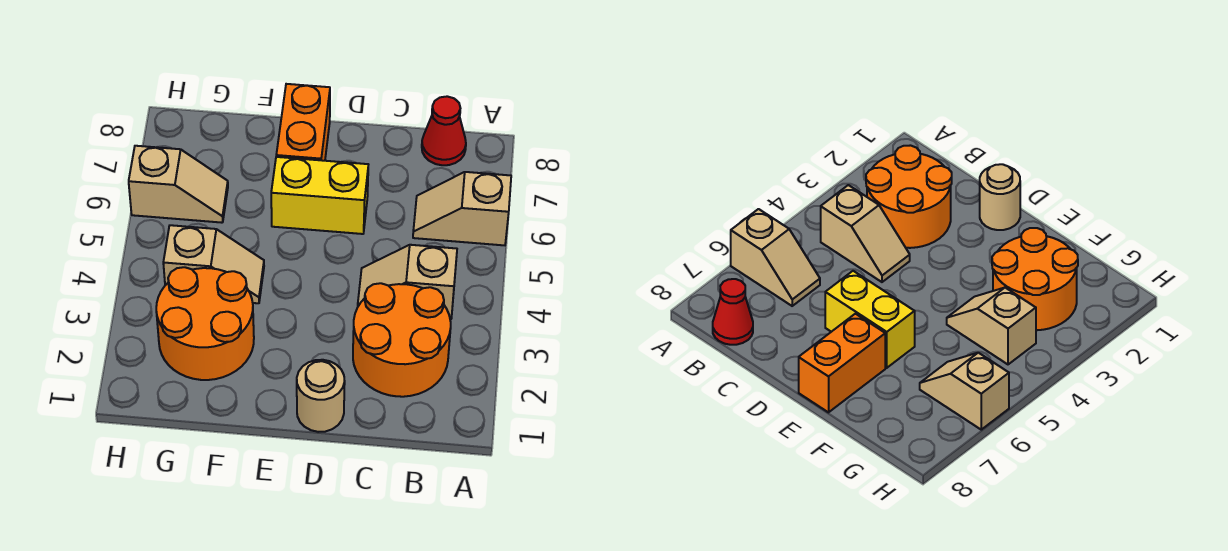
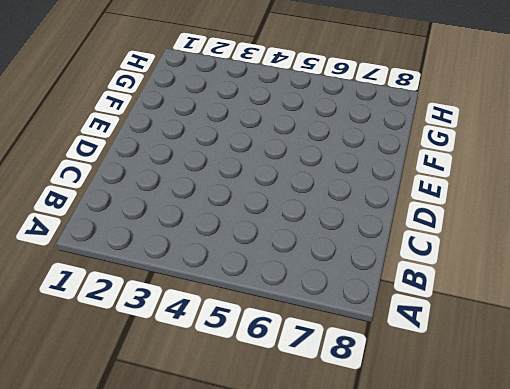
none -> tan 1x2 slope [413,172,511,245]
none -> orange 2x2 round brick [353,283,451,397]

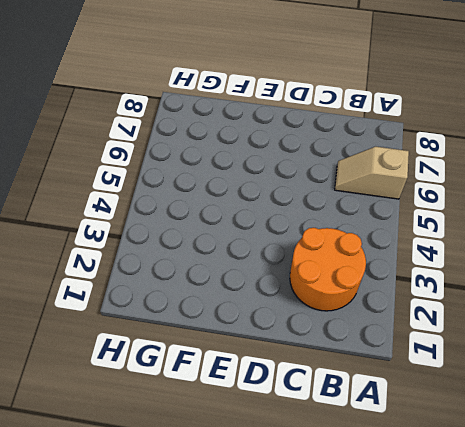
none -> tan 1x2 slope [358,245,457,319]
none -> red 1x1 cone [422,96,466,165]

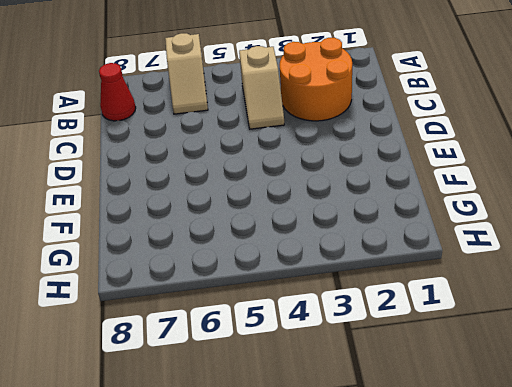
none -> tan 1x1 round brick [297,360,345,432]
none -> yellow 1x2 brick [271,157,368,234]

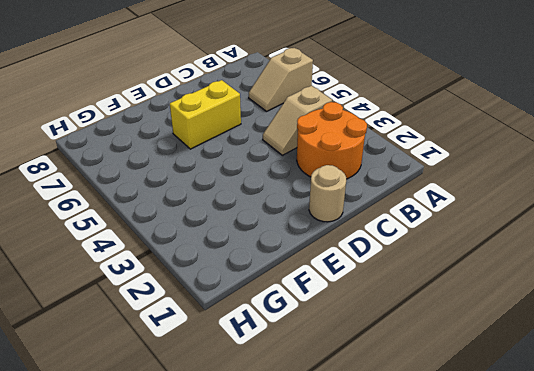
none -> red 1x1 cone [422,96,466,165]
none -> orange 1x2 brick [276,84,330,161]

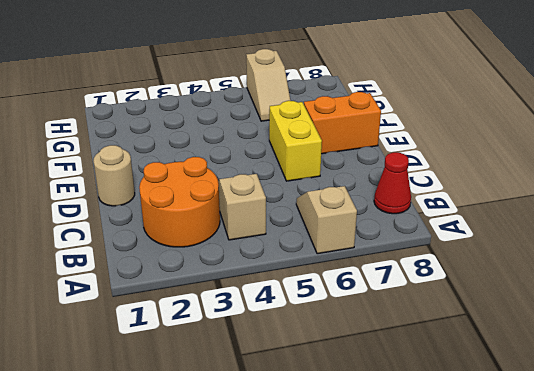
none -> orange 2x2 round brick [156,267,254,380]
none -> tan 1x2 slope [163,225,264,303]

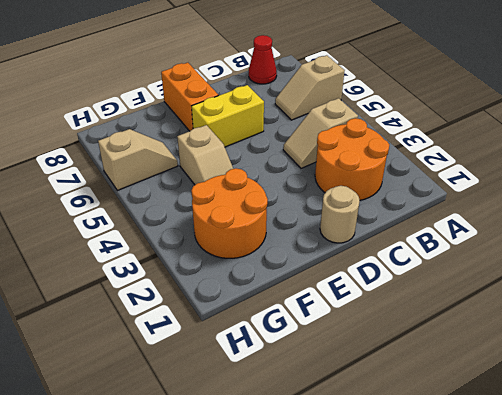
tan 1x2 slope [177,125,233,185] -> tan 1x2 slope turned to [163,225,264,303]

